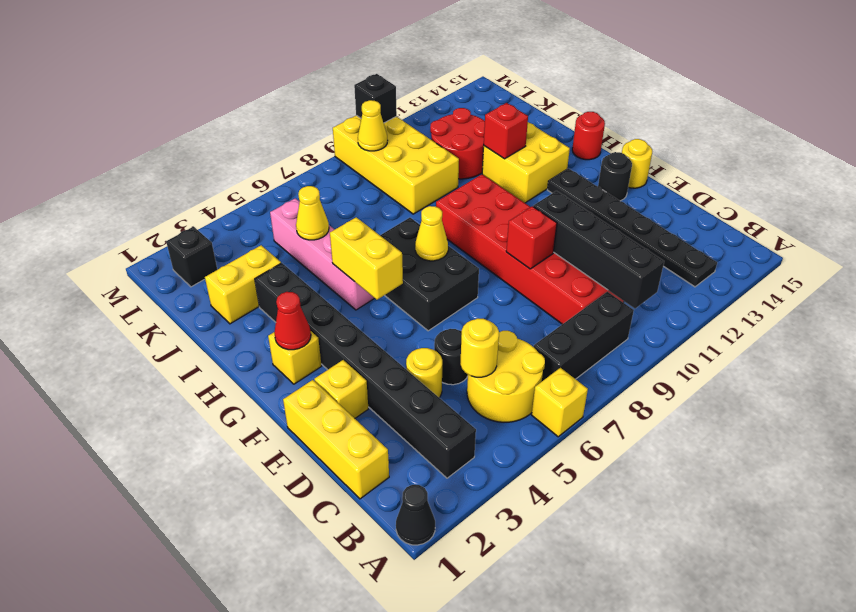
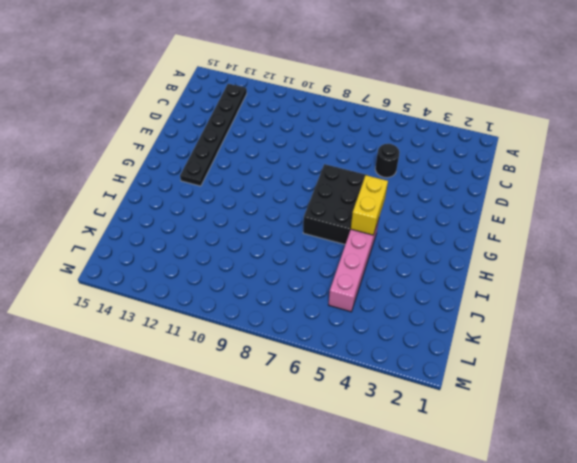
none -> black 1x1 cone [396,485,435,545]
none -> yellow 1x1 brick [532,368,588,437]
none -> black 1x8 brick [255,263,476,478]
none -> yellow 2x2 round brick [467,331,545,422]

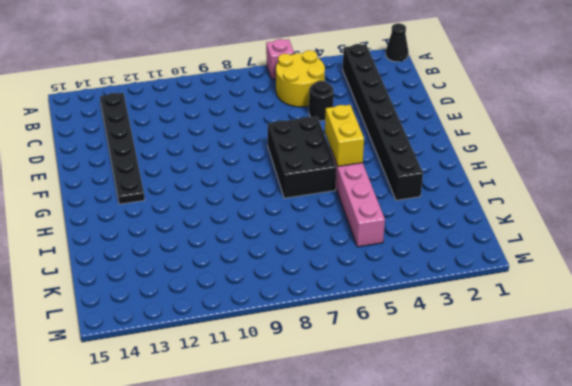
pink 1x1 brick [266,39,294,79] -> yellow 1x1 brick [532,368,588,437]
none -> black 1x3 brick [534,292,634,381]
none -> yellow 1x3 brick [283,380,389,499]
none -> red 2x6 brick [436,174,624,324]
none -> yellow 1x1 round brick [406,348,442,398]

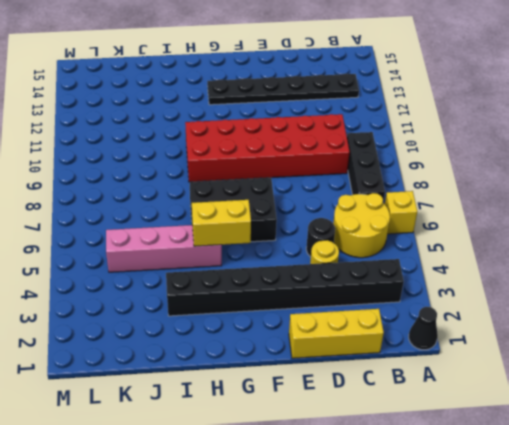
none -> yellow 1x1 brick [314,360,368,418]
none -> black 1x1 round brick [598,152,632,201]
none -> yellow 1x1 round brick [622,139,652,188]
none -> yellow 1x1 brick [268,331,322,384]

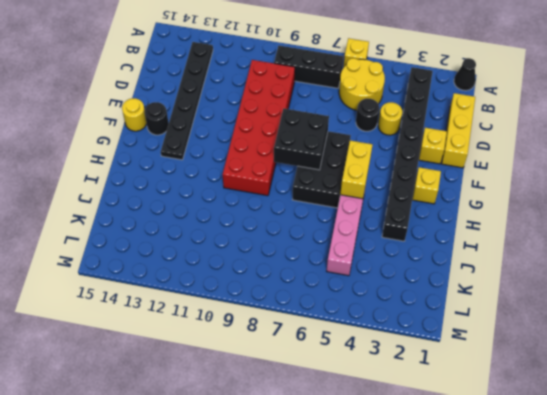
black 2x2 brick [274,108,329,170] -> yellow 1x1 cone [415,206,448,261]
none -> yellow 2x2 brick [482,123,570,203]
none -> red 1x1 round brick [572,112,605,160]
none -> yellow 1x2 brick [205,245,281,324]
none -> yellow 2x4 brick [333,115,459,214]

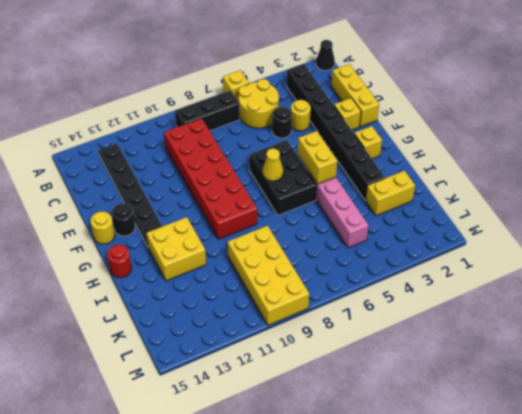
none -> red 2x2 round brick [430,108,485,179]
none -> black 1x1 brick [166,227,217,287]
none -> black 1x4 brick [533,191,664,309]
none -> yellow 1x1 round brick [460,319,499,377]

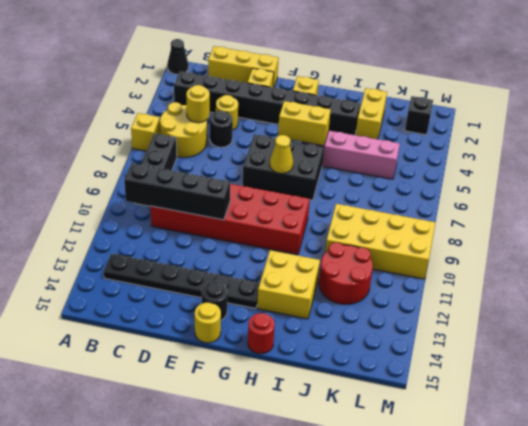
none -> red 1x1 brick [506,206,557,269]
none -> red 1x1 cone [274,292,311,350]
none -> red 1x1 brick [484,103,528,159]
none -> yellow 1x1 cone [296,186,329,240]

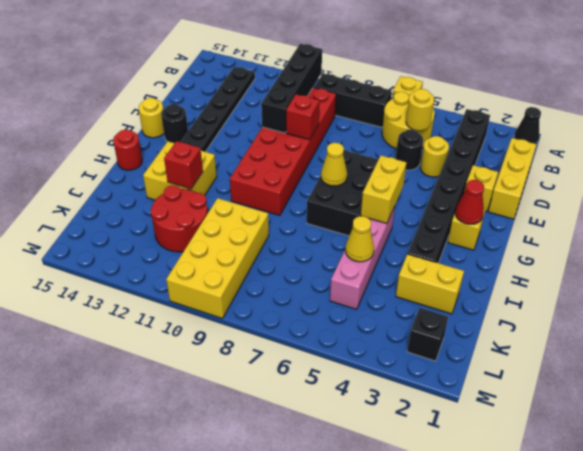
none -> yellow 1x1 cone [358,100,388,151]
none -> black 1x1 brick [354,74,397,123]

